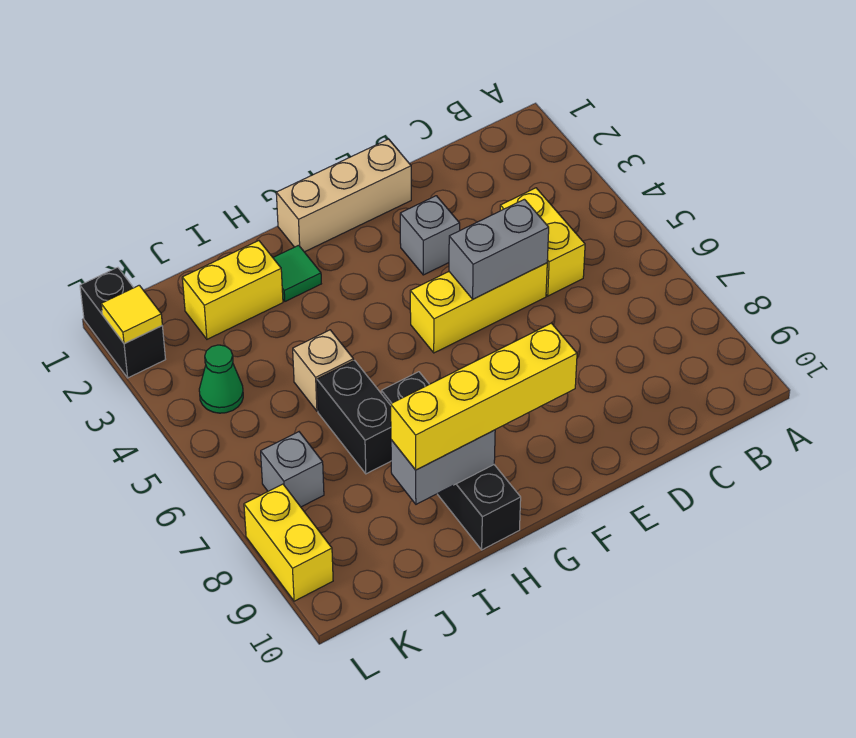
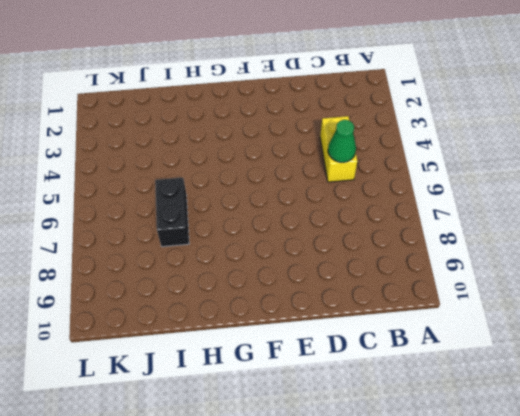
green 1x1 cone [328,120,356,162] -> green 1x1 cone moved to [199,345,243,413]
none -> yellow 1x3 brick [410,263,547,353]
none -> tan 1x3 brick [276,139,411,252]
none -> grey 1x1 brick [400,196,460,275]

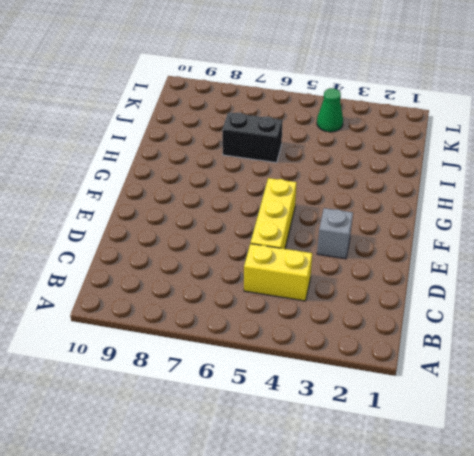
none -> tan 1x3 brick [276,139,411,252]
none -> green 1x1 tile [273,245,321,301]
none -> black 1x4 brick [381,372,521,550]

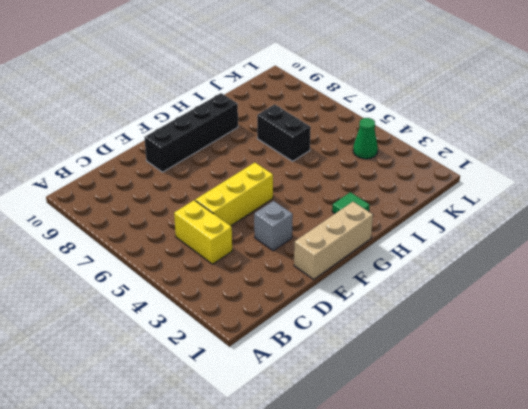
black 1x4 brick [144,93,238,172] -> black 1x4 brick turned to [381,372,521,550]
none -> yellow 1x2 brick [182,241,283,339]
none -> tan 1x1 brick [293,330,354,411]
none -> grey 1x1 brick [261,432,324,507]

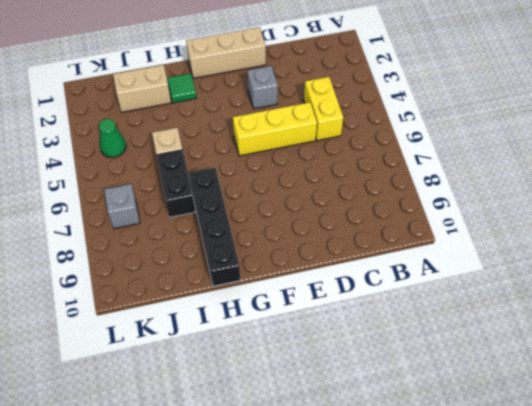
tan 1x2 brick [113,65,171,112] -> yellow 1x2 brick [182,241,283,339]
none -> black 1x2 brick [80,267,166,378]
none -> yellow 1x2 brick [244,484,333,601]
none -> grey 1x2 brick [449,199,549,299]

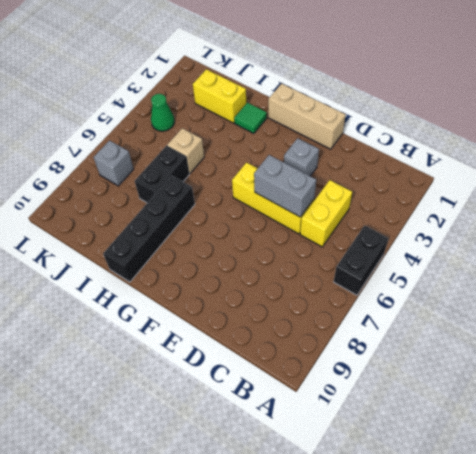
black 1x2 brick [334,225,389,295] -> black 1x2 brick moved to [80,267,166,378]
none -> yellow 1x2 brick [244,484,333,601]
none -> grey 1x2 brick [391,430,495,504]
none -> yellow 1x1 tile [101,285,162,344]

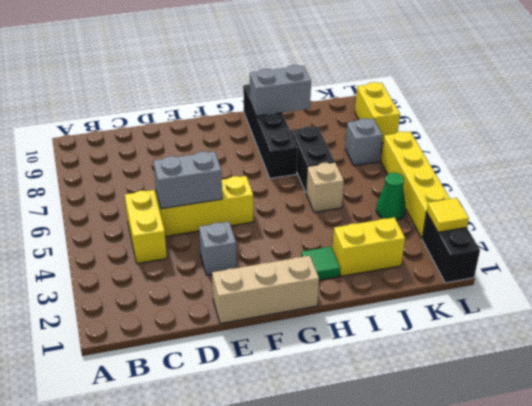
yellow 1x4 brick [381,132,450,238] -> yellow 1x4 brick turned to [391,323,577,470]

